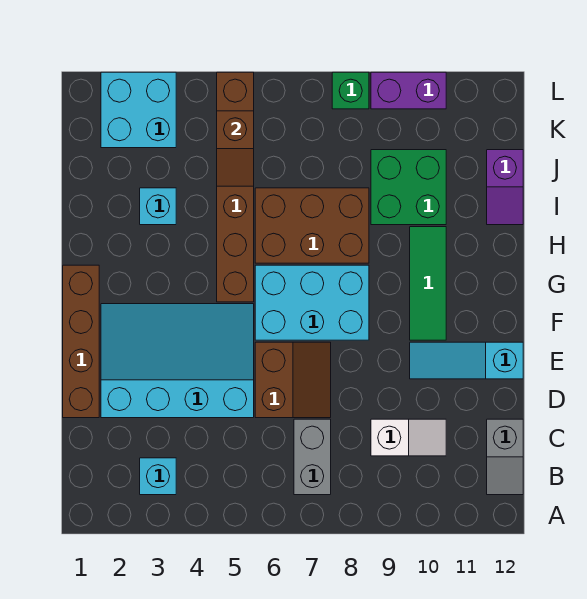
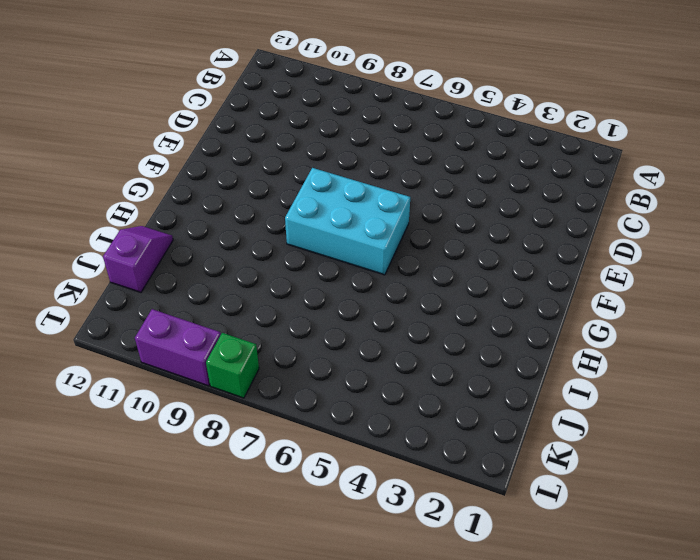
none -> cyan 1x1 brick [140,458,176,495]
none -> grey 1x2 brick [294,419,331,495]
none -> grey 1x2 slope [487,419,523,495]

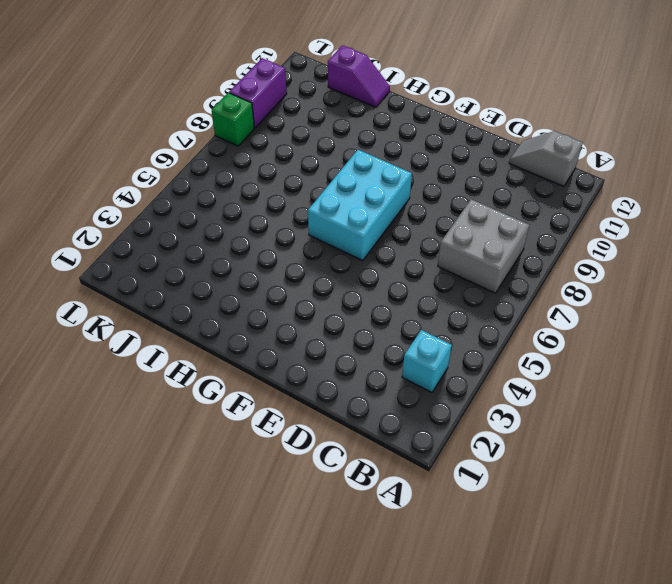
grey 2x2 brick [438,199,529,293] -> grey 1x2 brick [294,419,331,495]
grey 1x2 slope [509,131,583,186] -> grey 1x2 slope turned to [487,419,523,495]
none -> white 1x2 slope [371,419,446,456]
none -> brown 1x4 brick [63,265,99,418]
none -> cyan 3x4 slope [101,304,254,418]

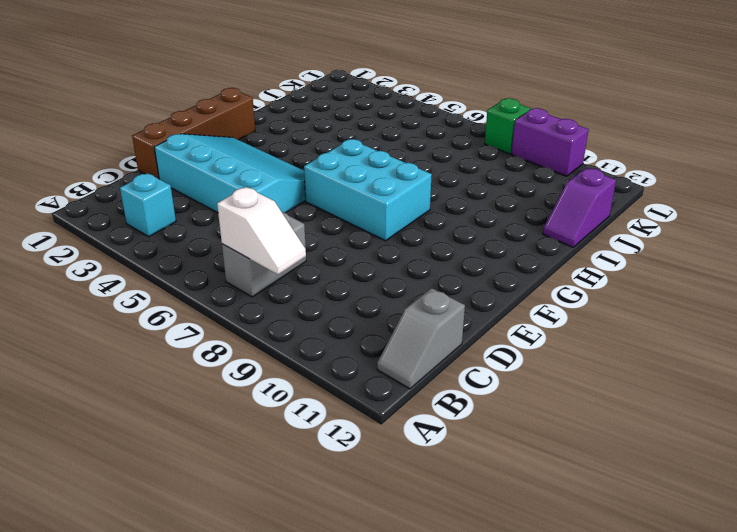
white 1x2 slope [217,187,306,274] -> white 1x2 slope moved to [371,419,446,456]
none -> brown 2x2 slope [255,342,331,418]
none -> cyan 1x3 slope [410,342,523,379]
none -> green 1x3 tile [410,227,446,340]

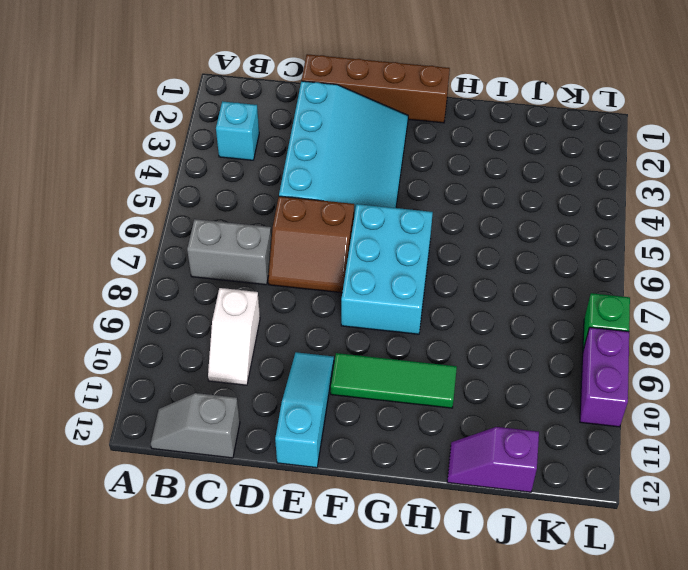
none -> brown 1x6 brick [217,72,254,302]
none -> brown 2x3 brick [255,188,369,263]
none -> cyan 1x1 brick [140,188,176,225]

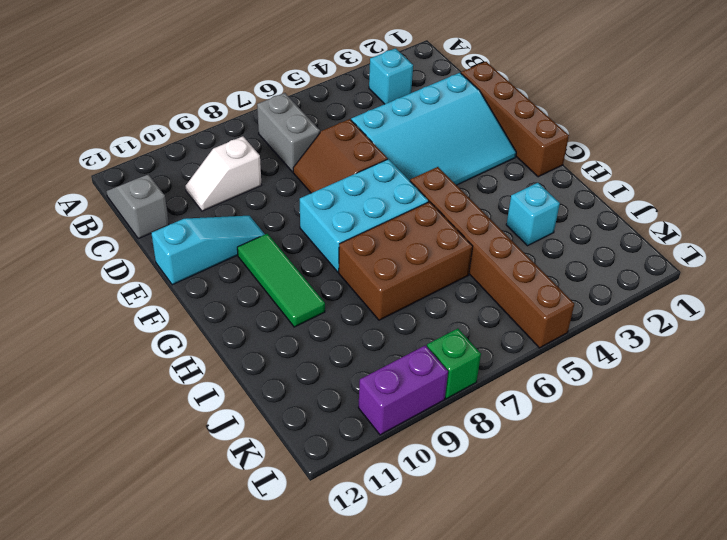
none -> green 2x2 brick [371,150,446,225]
none -> purple 1x2 slope [487,150,523,225]
none -> cyan 2x2 brick [101,72,176,148]

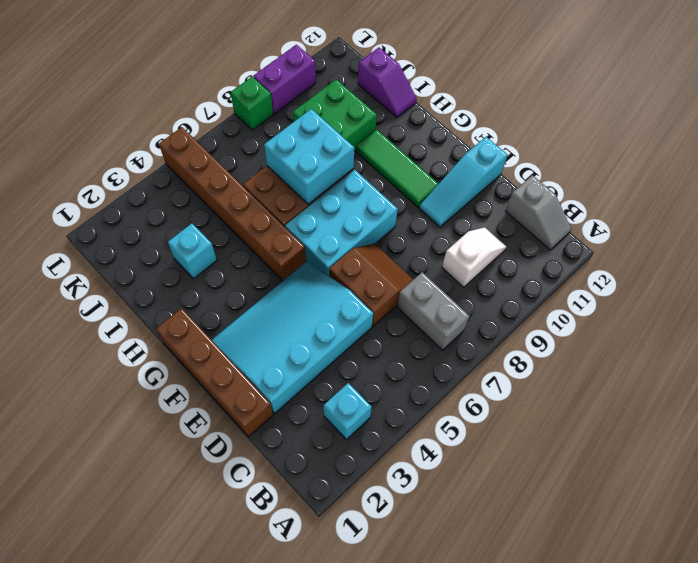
cyan 2x2 brick [264,109,354,204] -> cyan 2x2 brick moved to [101,72,176,148]
none -> brown 1x2 slope [217,111,254,186]

